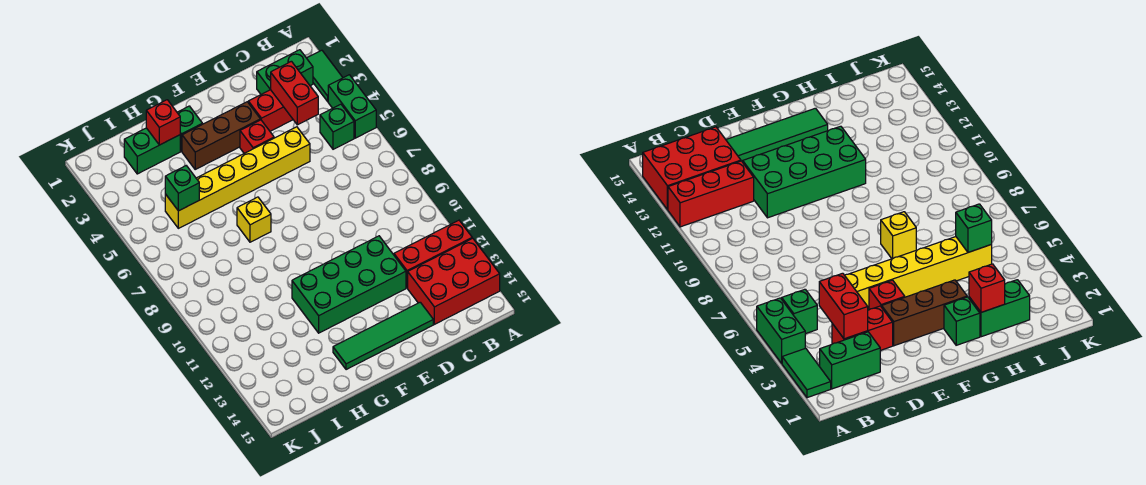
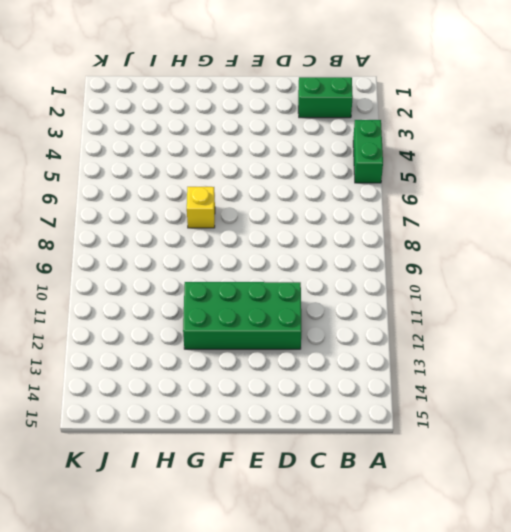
none -> green 1x2 tile [307,50,343,102]
none -> red 1x3 brick [394,220,472,288]
none -> red 2x3 brick [408,238,500,324]

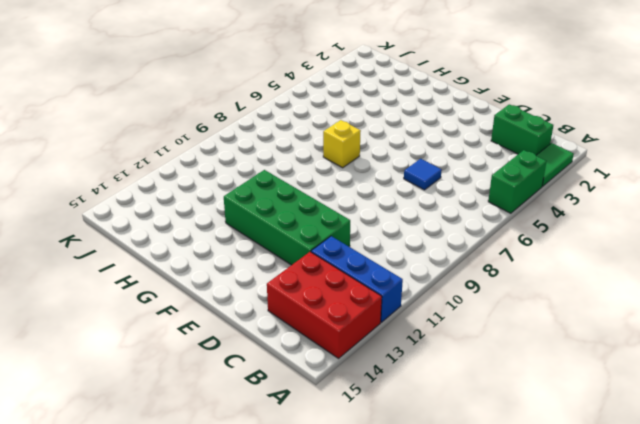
blue 1x3 brick [311,236,403,322] -> red 1x3 brick [394,220,472,288]
blue 1x1 tile [404,159,442,190] -> none
none -> green 1x1 brick [320,104,354,149]
none -> red 1x2 brick [248,90,293,131]
none -> yellow 1x6 brick [165,127,310,228]

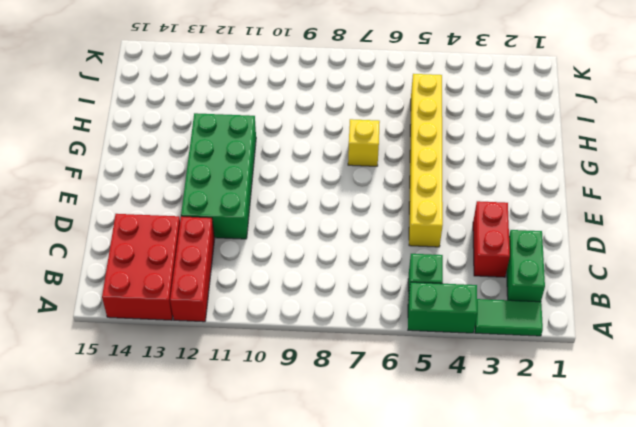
none -> green 1x4 tile [333,302,433,370]
none -> brown 1x3 brick [182,102,260,169]
none -> red 1x1 brick [240,120,274,153]

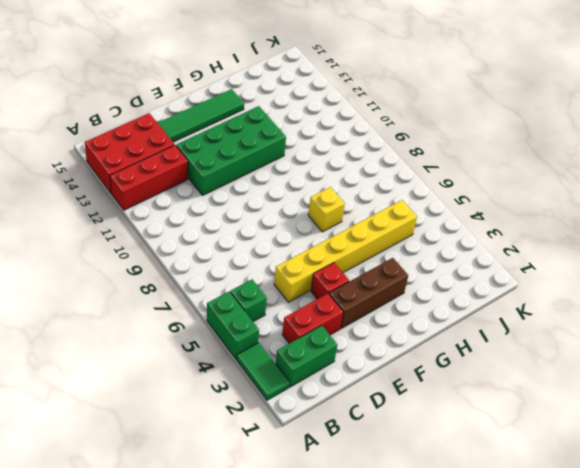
none -> green 1x1 brick [177,106,203,151]
none -> green 1x2 brick [124,128,180,174]
none -> red 1x2 brick [271,61,318,125]

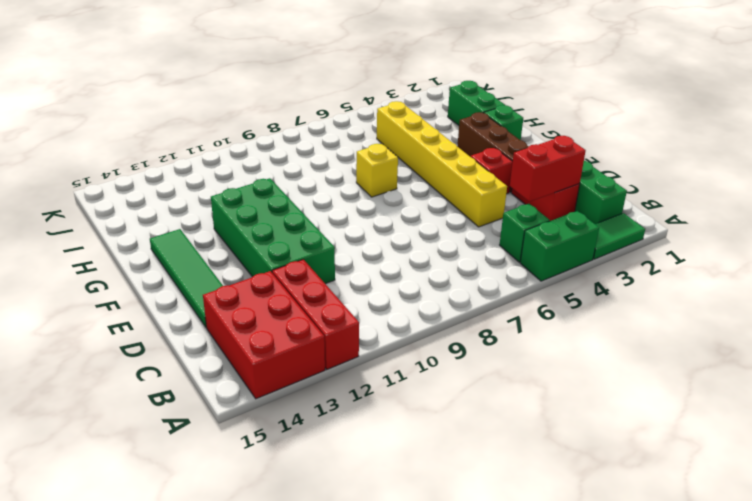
none -> red 1x1 brick [146,100,180,145]
none -> green 1x1 brick [165,166,199,211]

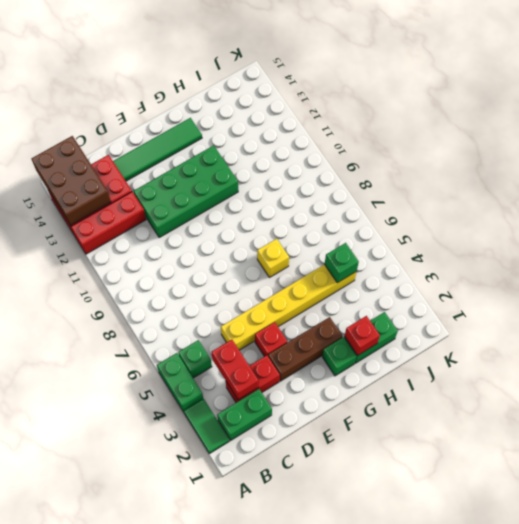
brown 2x3 brick [31,136,111,225] -> none

